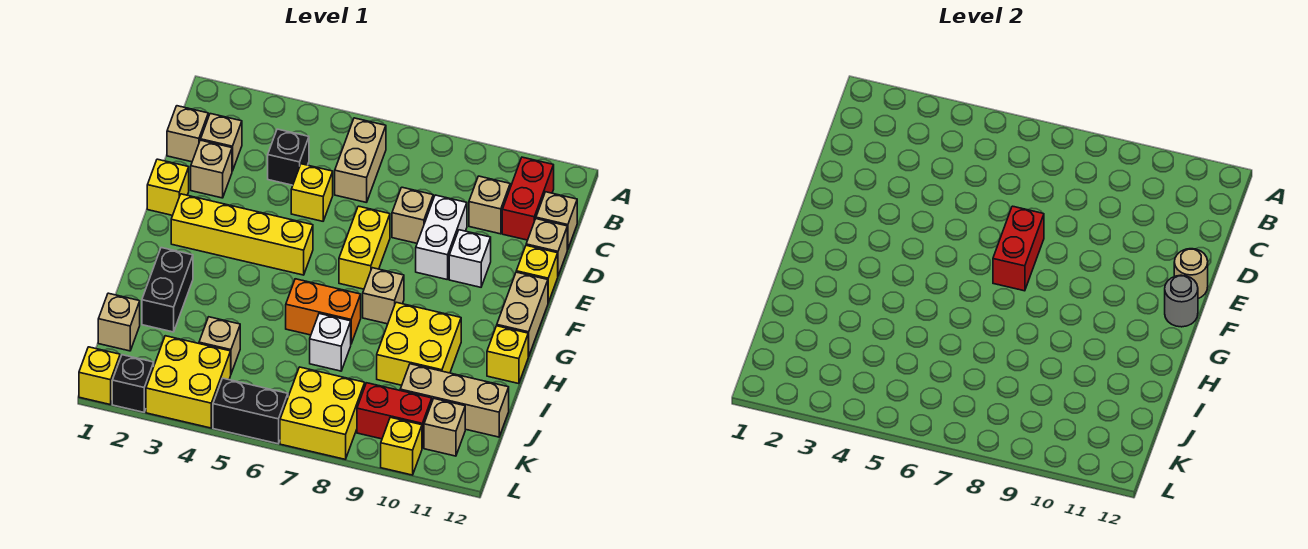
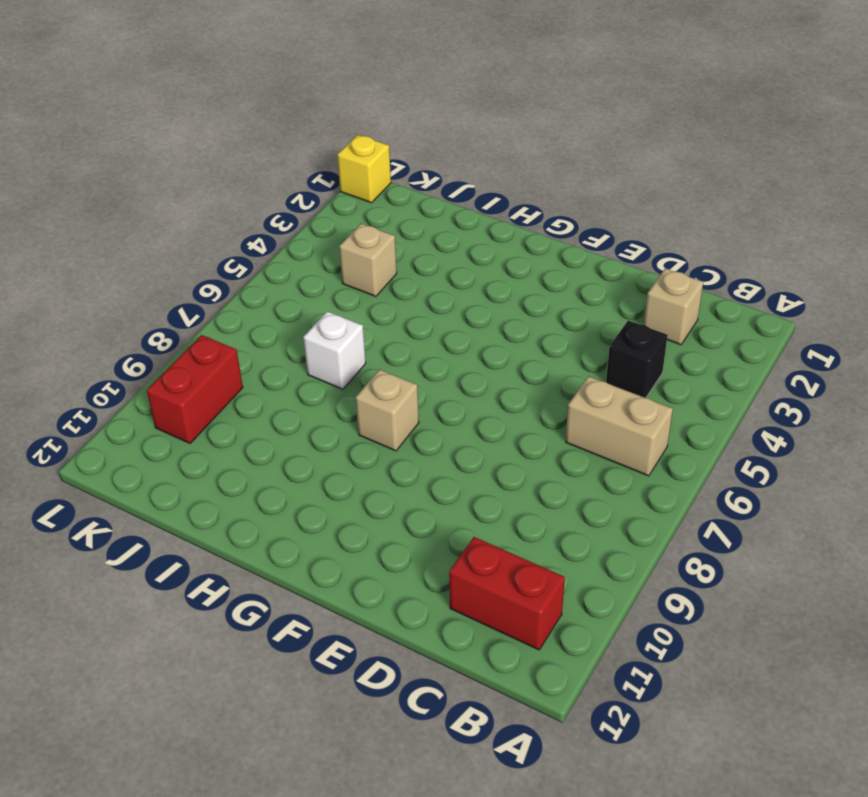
none -> tan 1x1 brick [167,106,208,162]
none -> tan 1x1 brick [469,176,510,234]
none -> tan 1x1 brick [536,192,577,250]
none -> tan 1x1 brick [191,140,232,198]

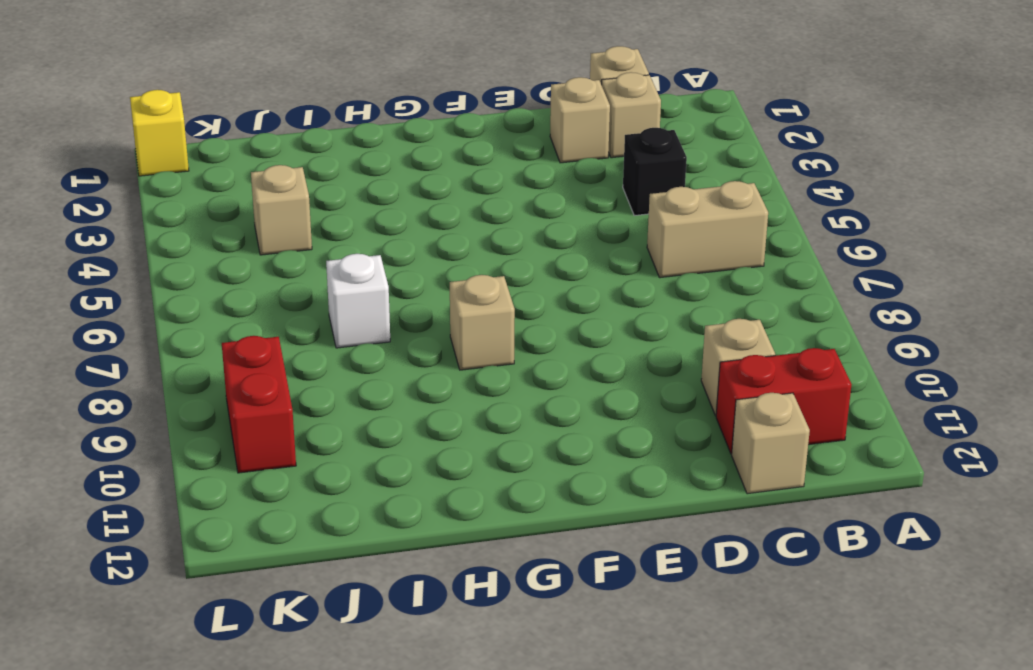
none -> yellow 1x1 brick [291,164,333,221]
none -> tan 1x1 brick [392,187,433,243]
none -> white 1x2 brick [416,195,467,280]
none -> tan 1x1 brick [526,219,567,276]

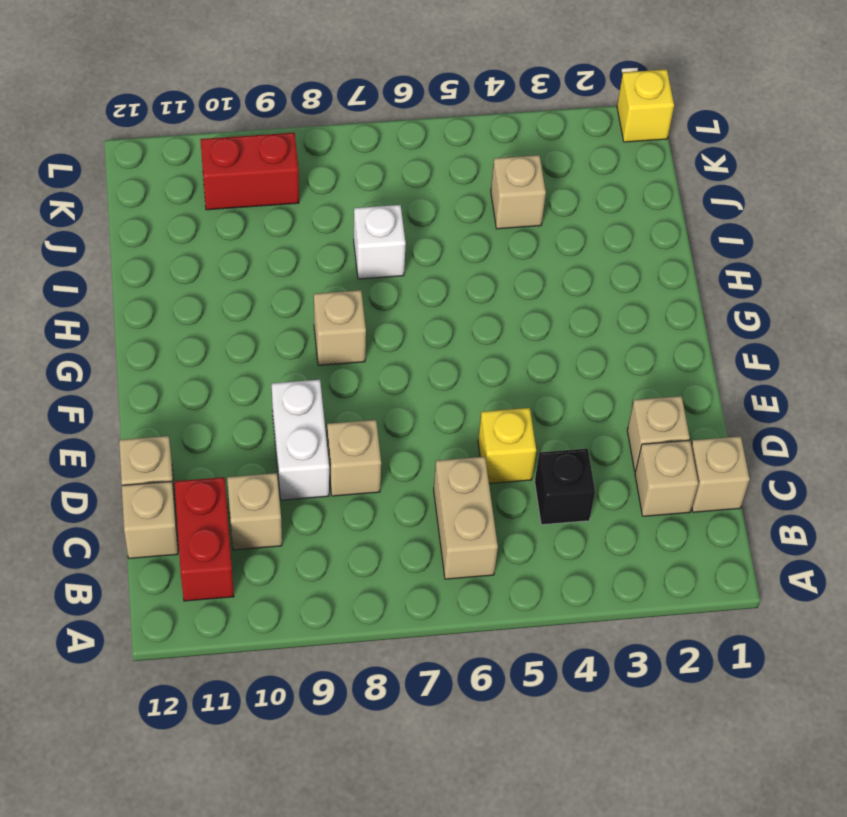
none -> yellow 1x1 brick [147,159,189,215]
none -> yellow 1x2 brick [339,206,390,289]
none -> white 1x1 brick [449,230,491,287]
none -> yellow 1x1 brick [516,246,558,303]

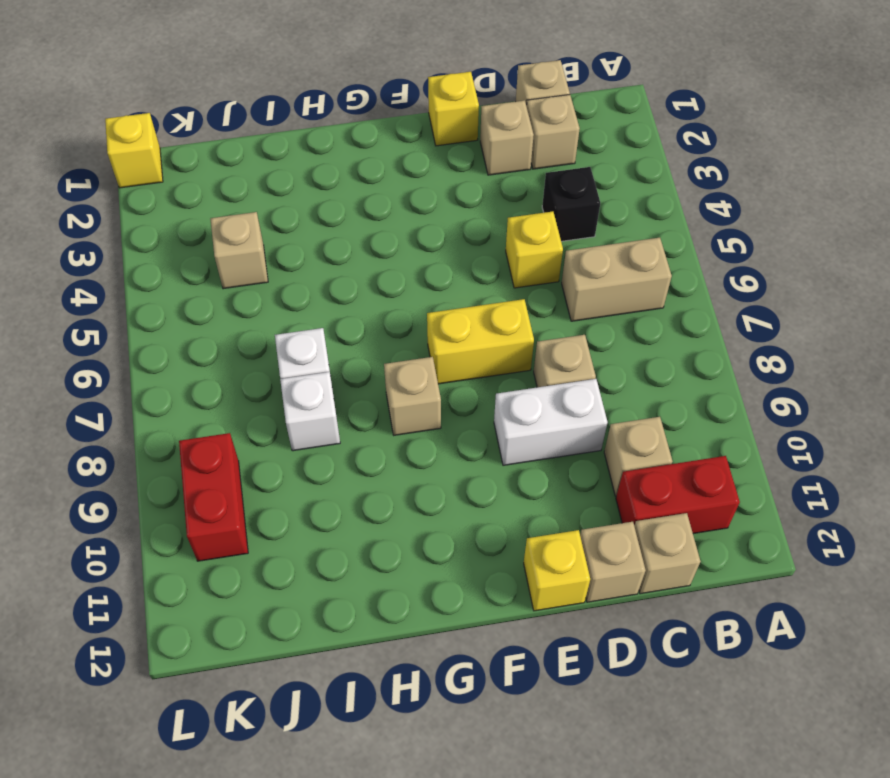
white 1x1 brick [280,372,340,451] -> white 1x1 brick moved to [449,230,491,287]
none -> yellow 1x4 brick [171,194,313,275]
none -> tan 1x2 brick [497,272,548,356]
none -> black 1x2 brick [142,248,193,332]
none -> orange 1x2 brick [286,279,361,344]

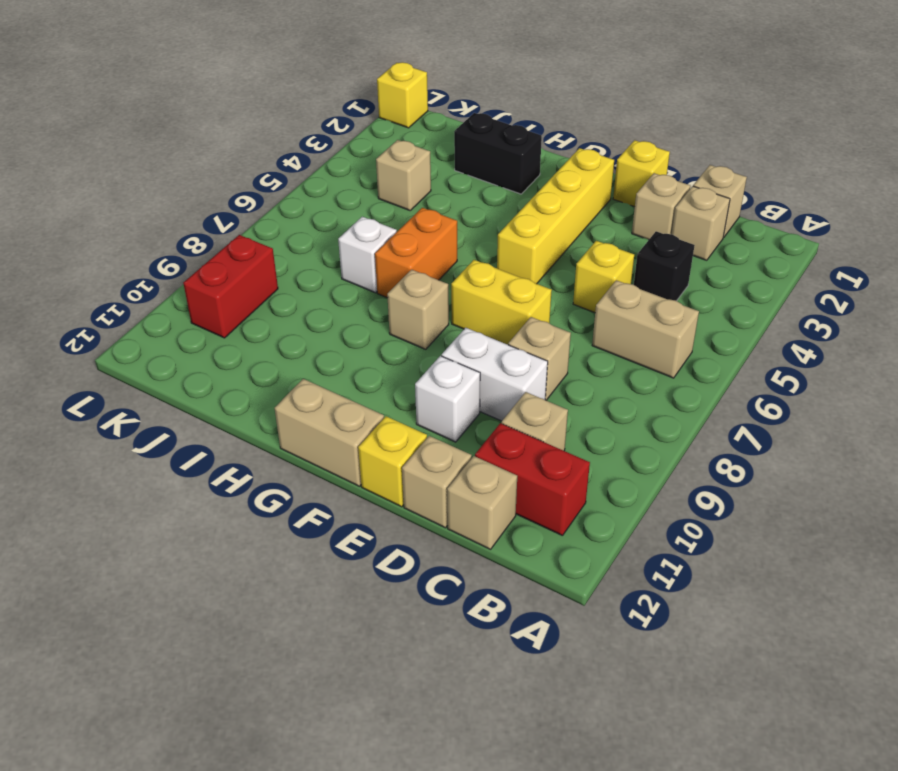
none -> yellow 2x2 brick [377,302,461,385]
none -> yellow 1x1 brick [487,326,529,384]
none -> tan 1x1 brick [98,293,140,351]
none -> tan 1x3 brick [400,364,509,437]

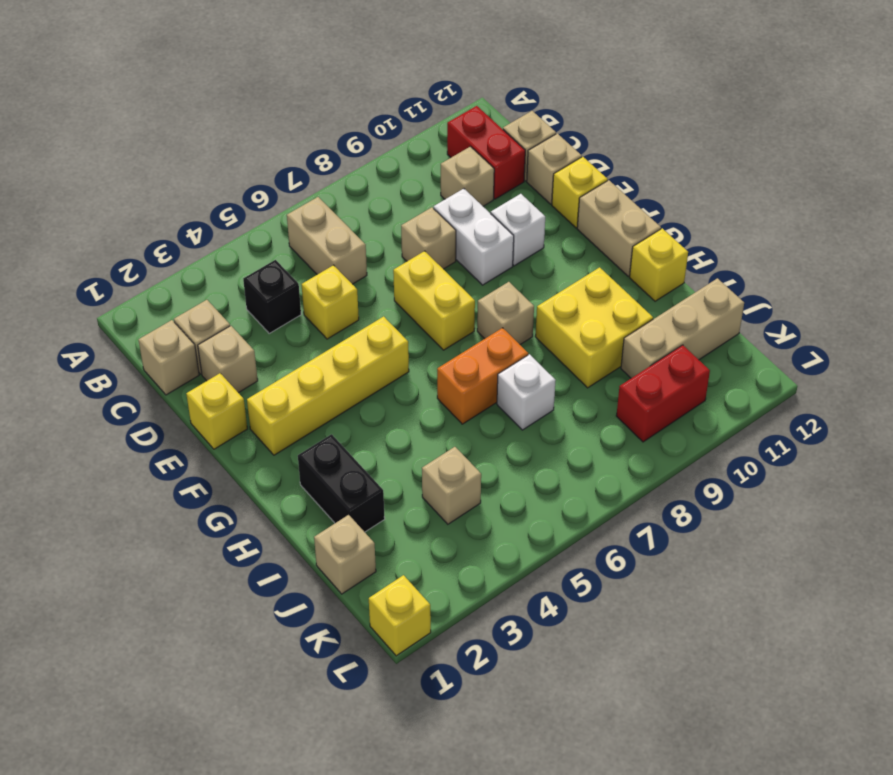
none -> yellow 2x2 brick [146,336,231,428]
none -> yellow 2x2 brick [280,367,365,459]
none -> tan 1x1 brick [424,399,465,456]
none -> black 1x1 brick [112,355,154,412]

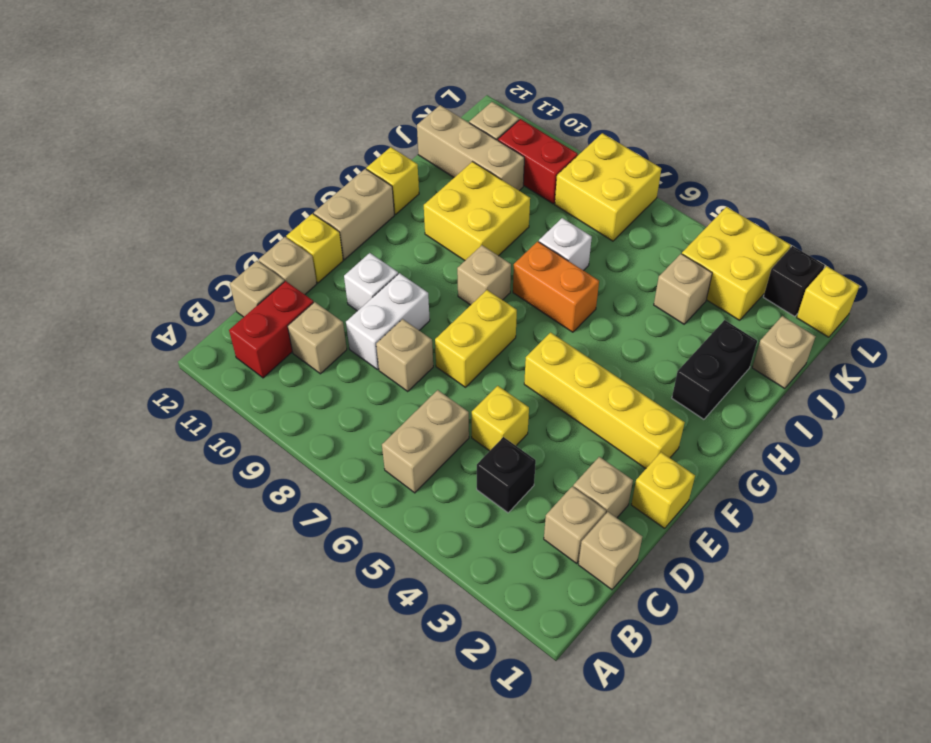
none -> black 1x2 brick [213,378,288,444]
none -> yellow 1x1 brick [381,417,422,475]
none -> red 1x2 brick [993,206,1044,291]
none -> tan 1x1 round brick [1174,249,1208,298]

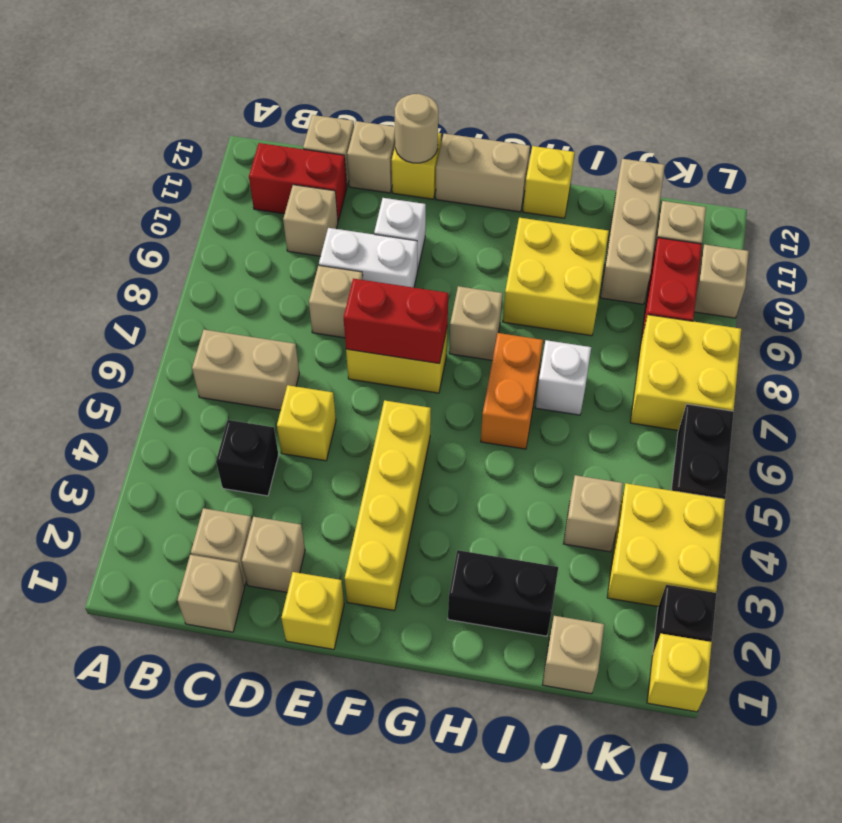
tan 1x1 brick [694,244,749,318] -> yellow 1x1 brick [381,417,422,475]
none -> grey 1x1 round brick [1165,275,1198,327]

